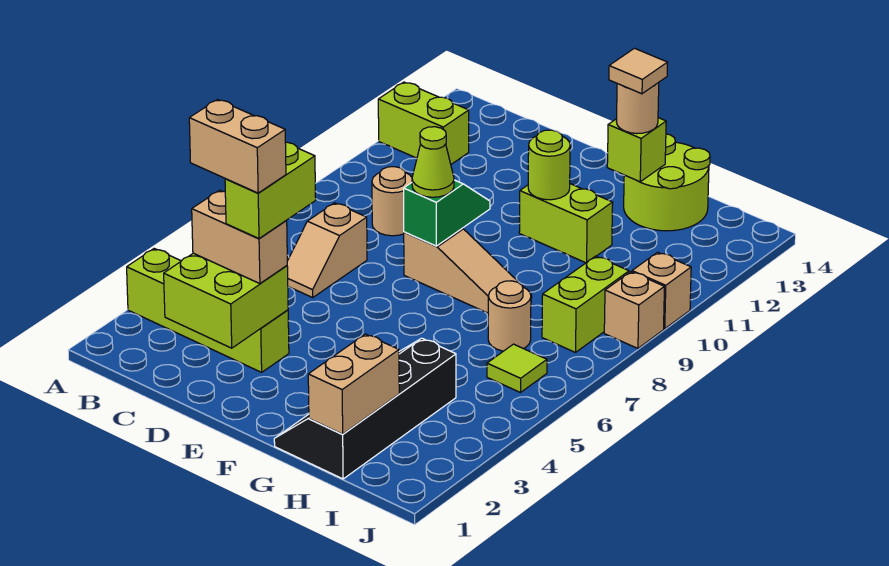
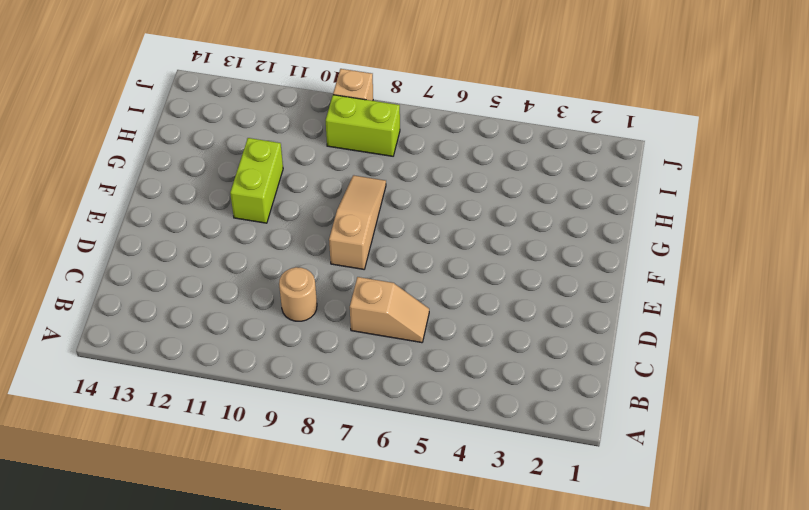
none -> lime 1x4 brick [127,249,289,372]
none -> lime 1x2 brick [378,82,469,164]
none -> black 2x4 slope [274,338,456,479]

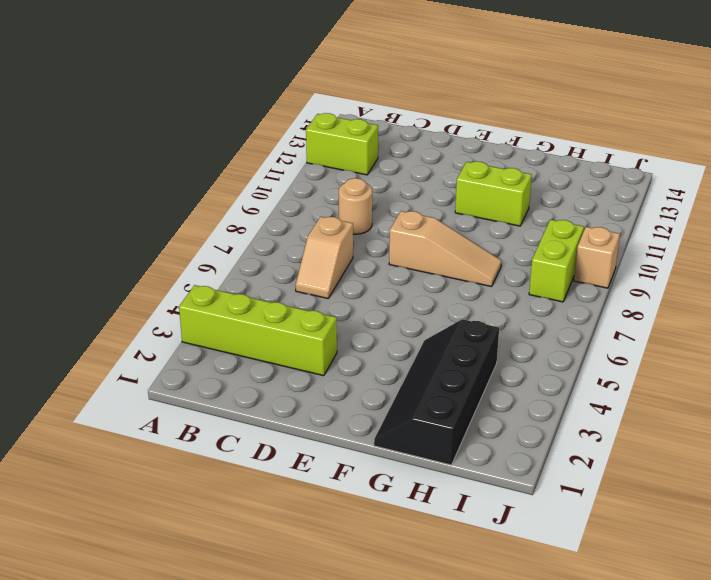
none -> lime 2x2 round brick [624,134,710,231]
none -> tan 1x1 round brick [488,281,531,351]
none -> lime 1x1 tile [487,344,547,393]

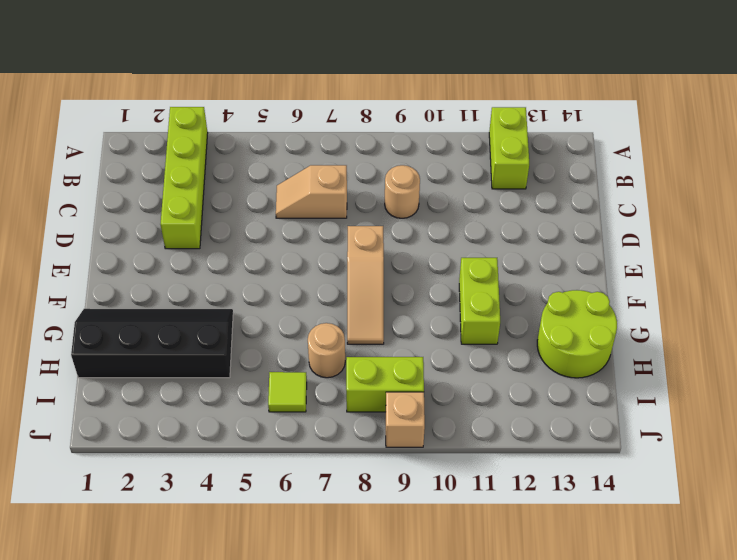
none -> tan 1x1 brick [632,252,691,329]
none -> lime 2x2 brick [164,253,288,348]
none -> green 1x2 slope [404,180,490,246]

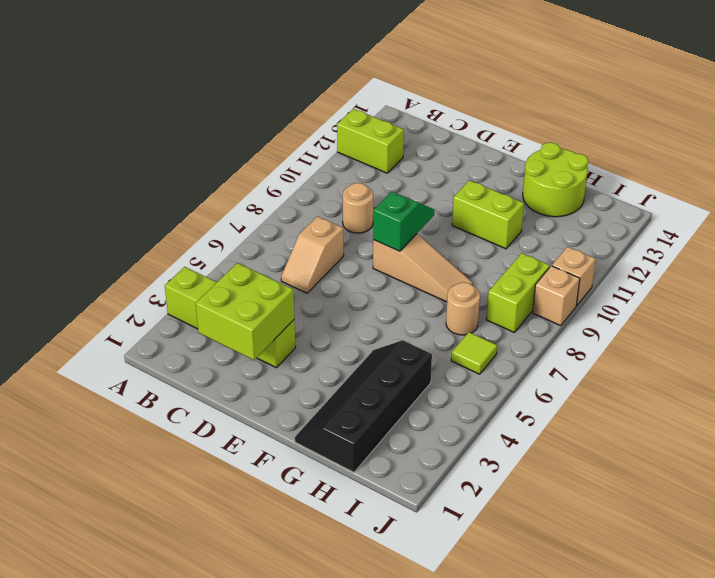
none -> lime 1x1 round brick [528,130,570,200]
none -> lime 1x1 brick [607,118,666,182]
none -> tan 1x2 brick [308,334,399,434]

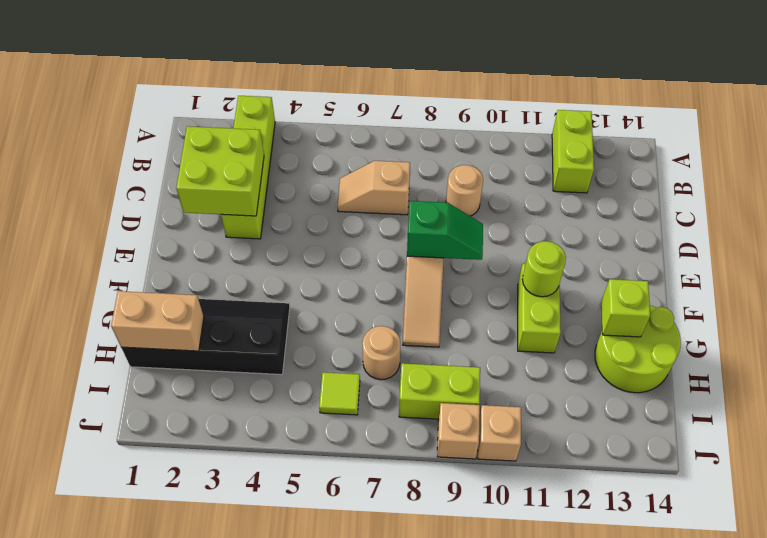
none -> tan 1x2 brick [192,190,287,284]
none -> lime 1x1 cone [412,127,454,197]
none -> tan 1x1 round brick [616,83,659,134]

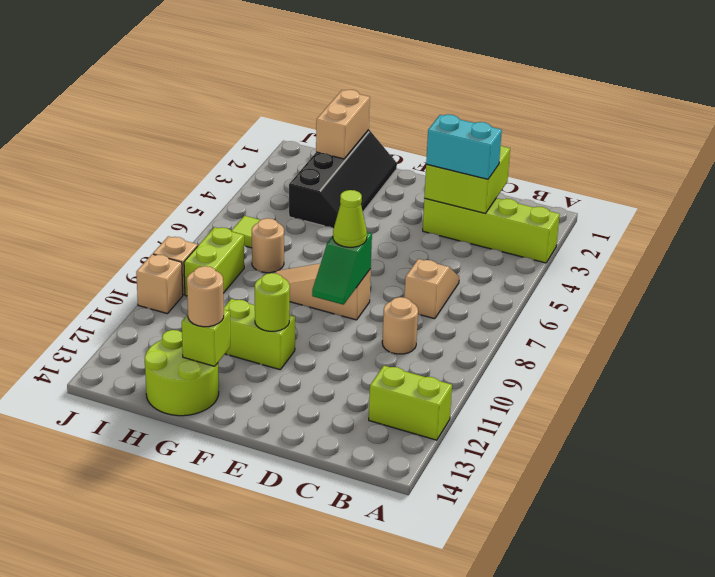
cyan 1x2 brick [426,114,502,179] -> tan 1x2 brick [192,190,287,284]
none -> lime 1x2 brick [225,142,316,238]
none -> tan 1x1 tile [609,48,668,94]
none -> tan 1x2 brick [189,100,286,193]

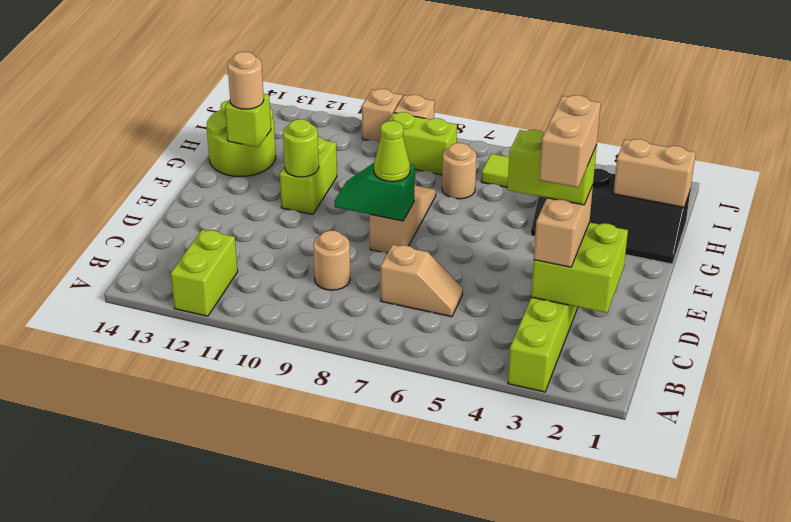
none -> tan 1x1 tile [609,48,668,94]

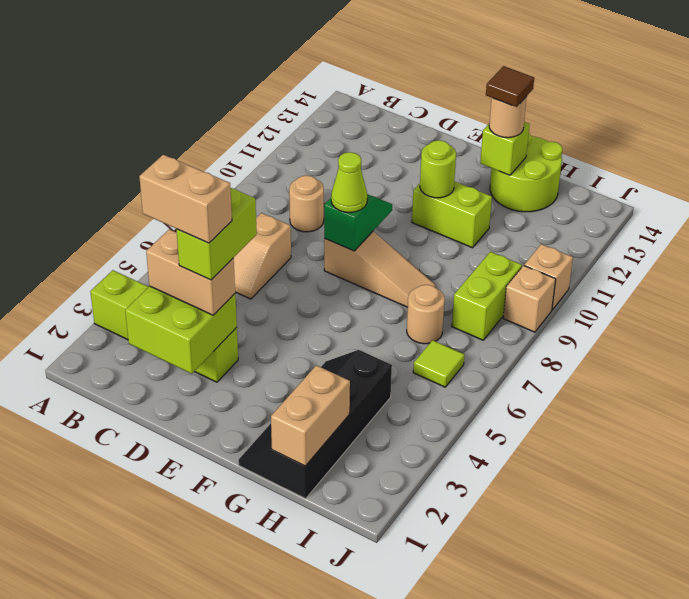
brown 1x1 tile [486,66,534,107] -> tan 1x1 tile [609,48,668,94]
none -> lime 1x2 brick [378,82,469,164]

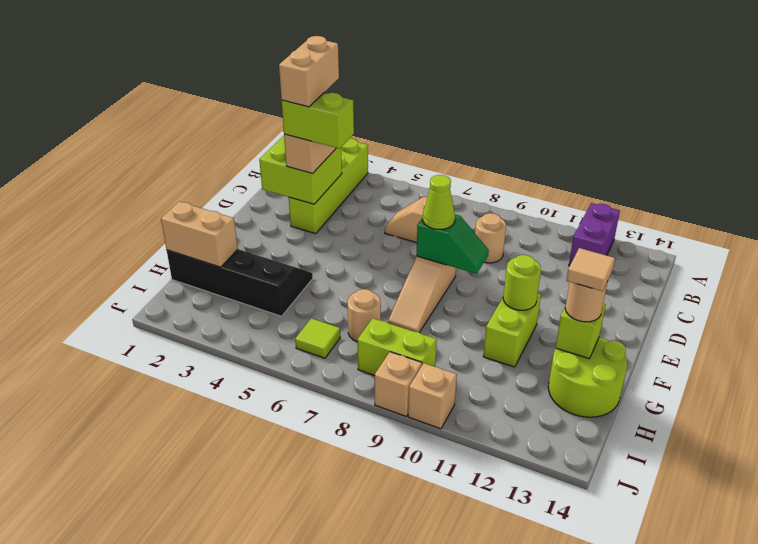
purple 1x2 brick [569,203,620,266] -> lime 1x2 brick [378,82,469,164]

